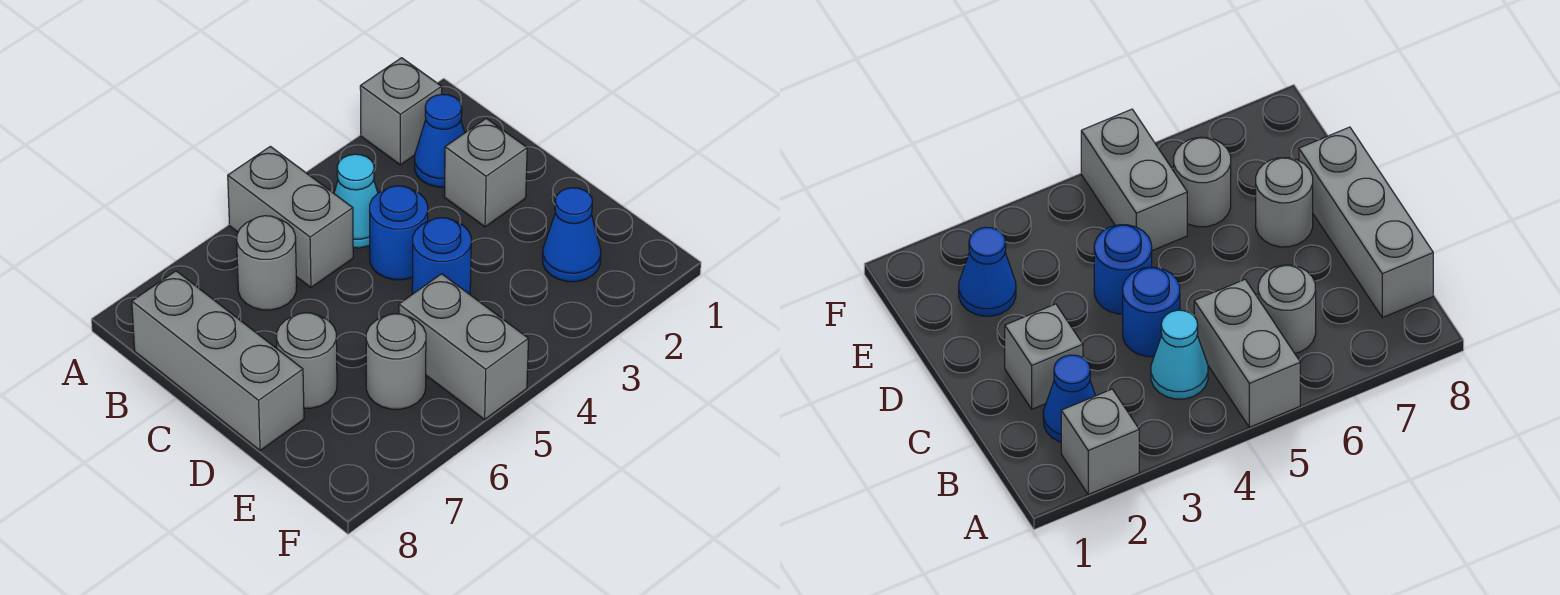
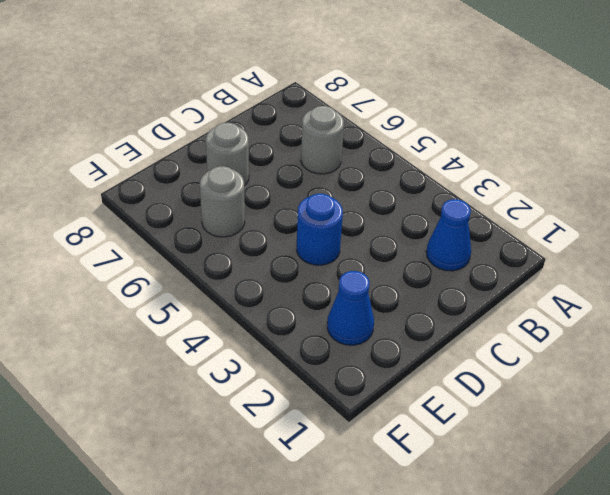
none -> grey 1x1 brick [360,58,442,165]
none -> grey 1x2 brick [228,146,353,287]
none -> cyan 1x1 cone [334,154,378,248]

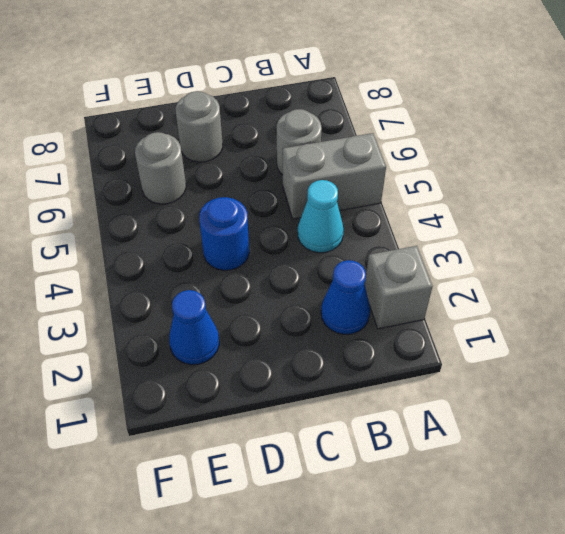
none -> grey 1x3 brick [132,271,304,451]
none -> grey 1x1 brick [444,118,527,227]
none -> blue 1x1 round brick [370,186,428,280]

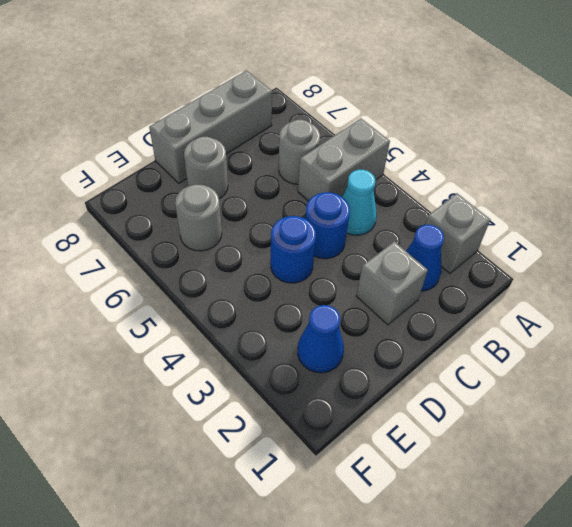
none -> grey 1x2 brick [399,274,529,419]

